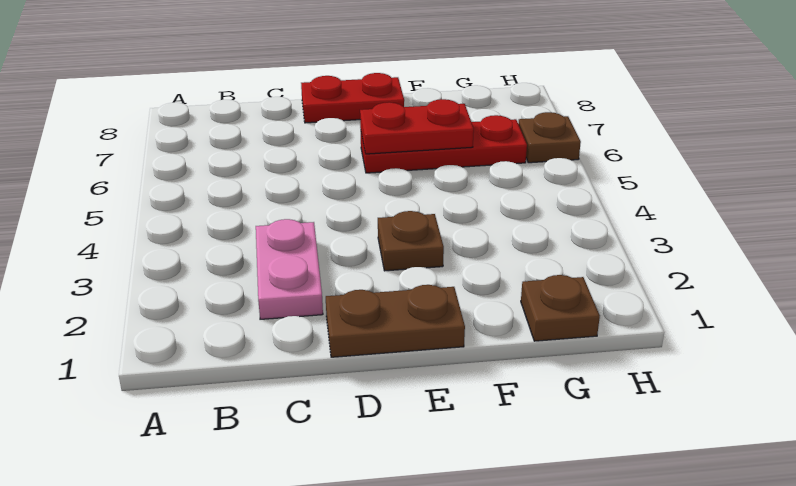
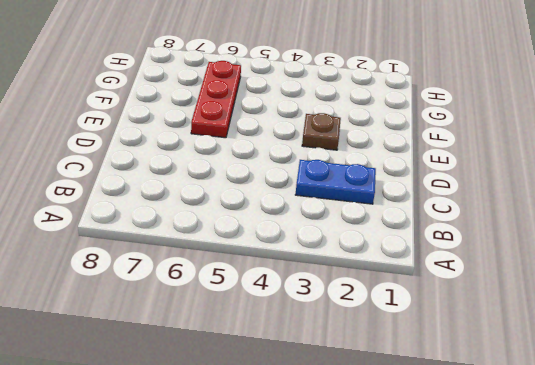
blue 1x2 plate [295,160,376,204] -> pink 1x2 plate [256,219,323,319]
none -> brown 1x2 plate [326,285,465,357]
none -> red 1x2 plate [301,73,404,123]

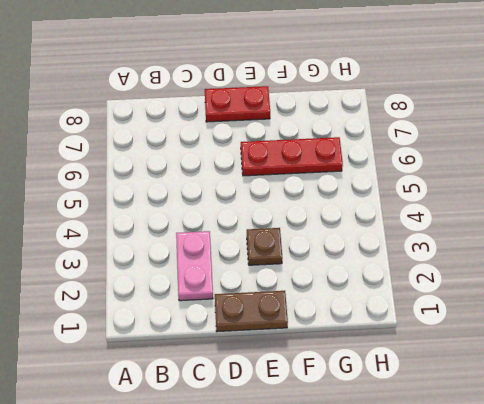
none -> brown 1x1 plate [521,275,600,341]
none -> brown 1x1 plate [518,112,581,163]

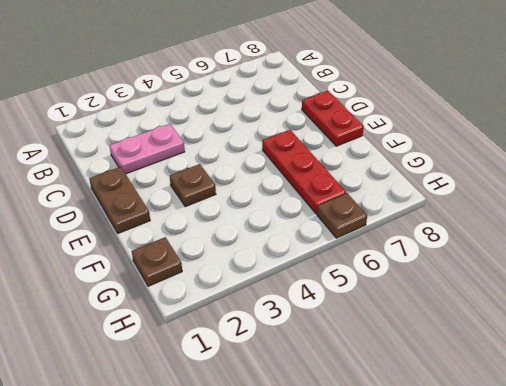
none -> red 1x2 plate [360,99,474,154]

